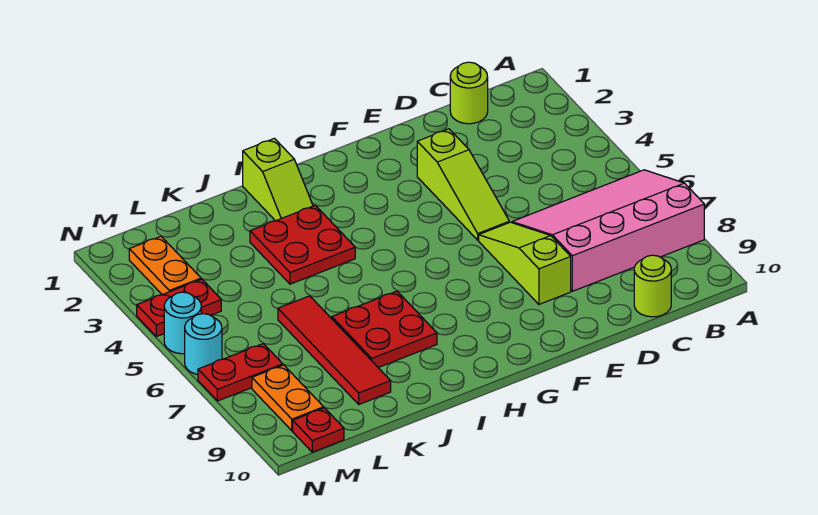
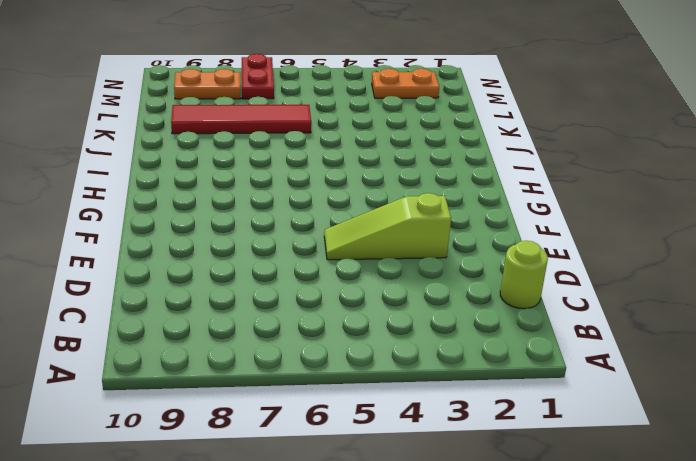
none -> pink 3x4 slope [512,170,704,291]
none -> lime 1x1 round brick [634,255,671,317]
none -> lime 1x3 slope [479,222,571,304]

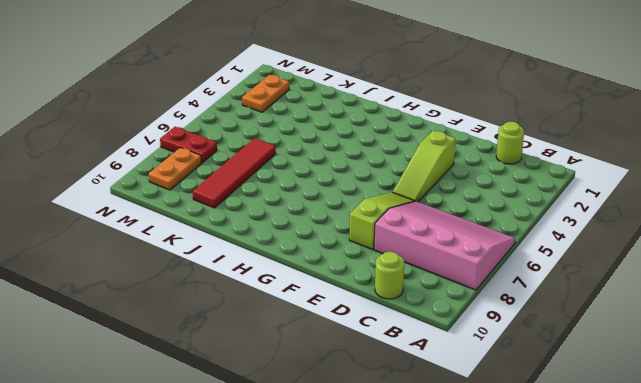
none -> lime 1x2 slope [243,138,313,221]
none -> red 2x2 plate [250,205,355,284]
none -> red 2x2 plate [332,291,437,367]

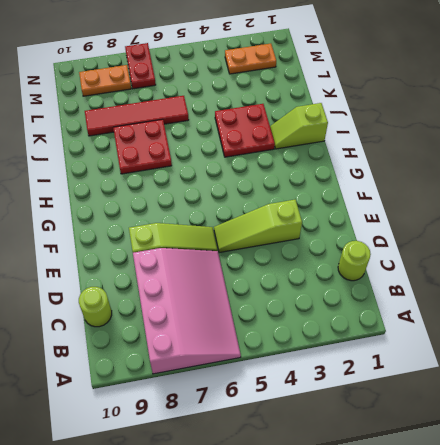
none -> red 1x2 plate [137,279,221,337]
none -> red 1x1 plate [293,408,344,452]
none -> cyan 1x1 round brick [164,292,201,354]

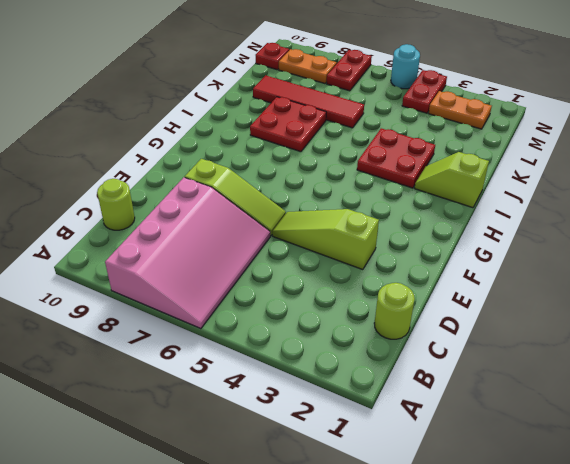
none -> cyan 1x1 round brick [185,314,222,374]

